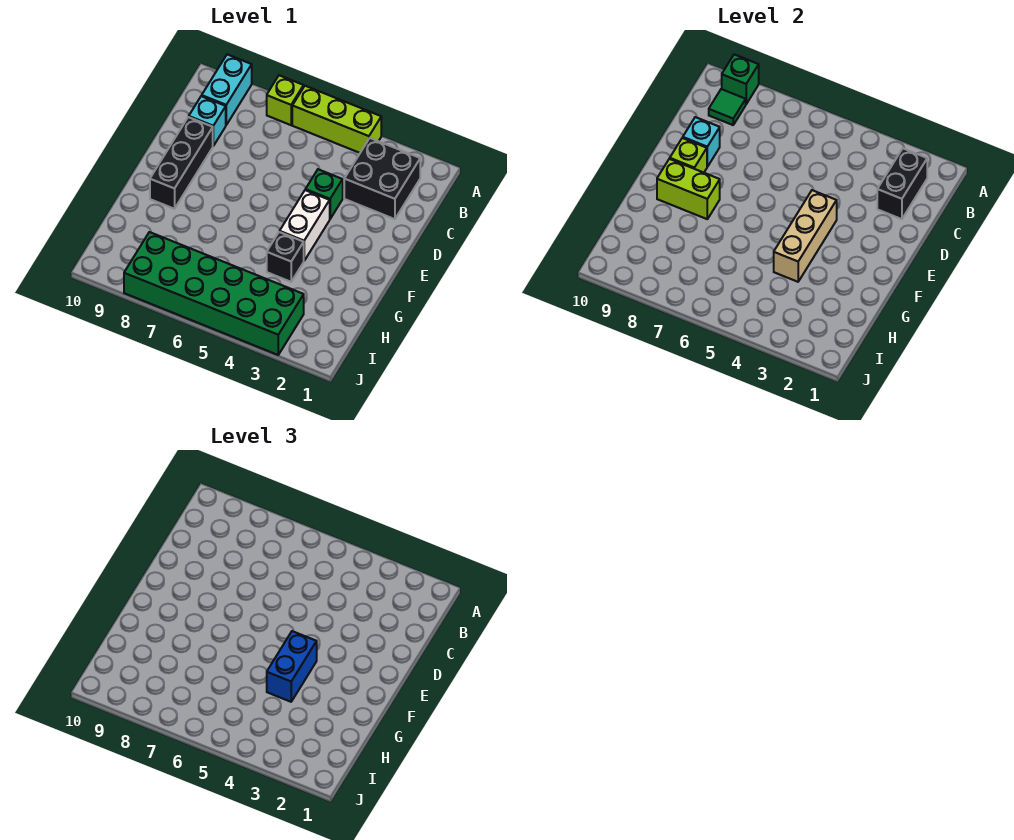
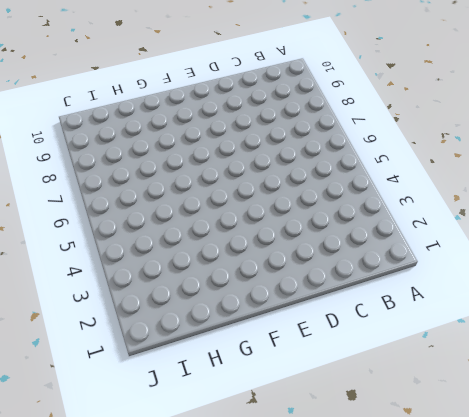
none -> lime 1x3 brick [292,86,381,153]
none -> lime 1x1 brick [267,75,304,125]
none -> cyan 1x2 brick [202,54,252,125]

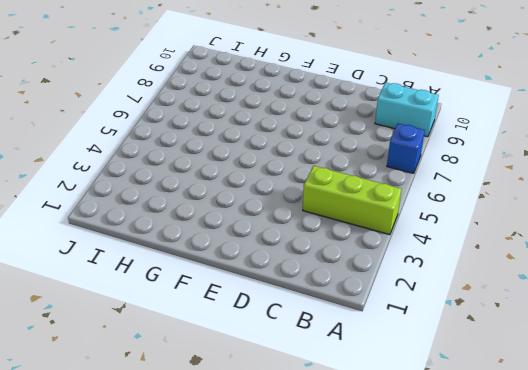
lime 1x3 brick [303,166,401,235] -> lime 1x3 brick turned to [292,86,381,153]
blue 1x1 brick [387,124,425,173] -> lime 1x1 brick [267,75,304,125]
none -> black 2x2 brick [344,138,420,219]
none -> cyan 1x1 brick [189,96,226,146]
none -> green 1x1 brick [305,169,343,219]

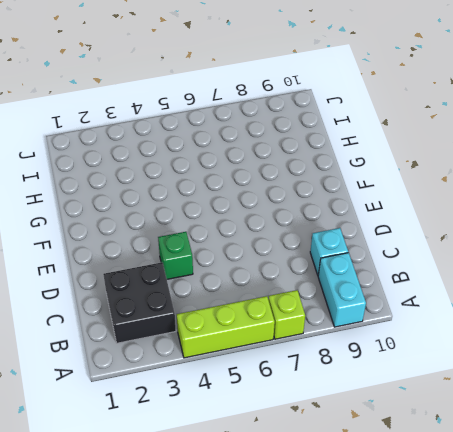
none -> black 1x3 brick [150,117,213,209]
none -> white 1x2 brick [280,190,330,261]
none -> black 1x1 brick [267,232,304,282]

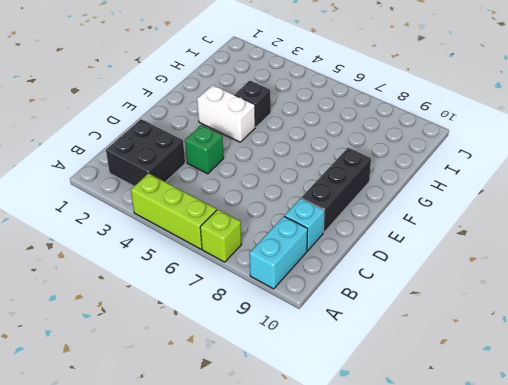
white 1x2 brick [197,85,255,142] -> white 1x2 brick turned to [280,190,330,261]
none -> green 2x6 brick [124,232,304,355]
none -> green 1x1 brick [722,54,759,104]
none -> black 1x2 brick [877,149,927,219]

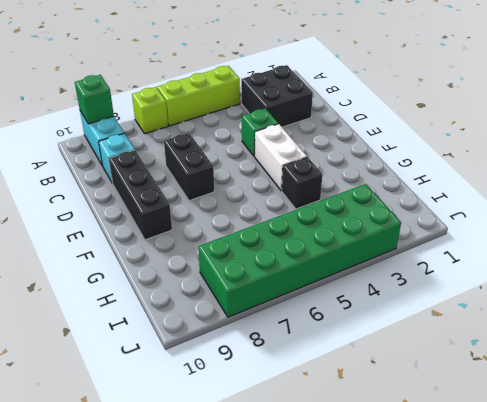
black 1x2 brick [164,133,214,201] -> black 1x2 brick moved to [877,149,927,219]
none -> green 1x1 tile [709,89,746,125]
none -> cyan 1x1 brick [683,117,720,167]
none -> tan 1x3 brick [774,190,837,282]

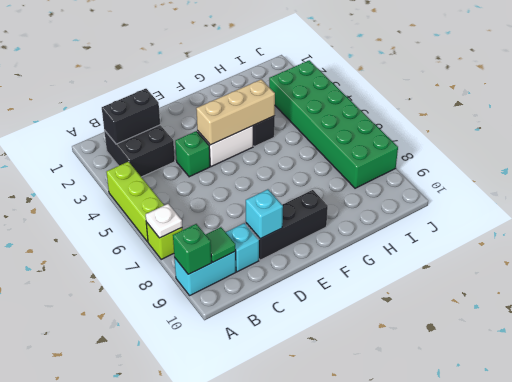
white 1x1 plate [146,204,182,238] -> none
none -> lime 1x1 brick [670,138,707,173]
none -> lime 1x2 brick [657,159,720,219]
none -> blue 1x2 brick [267,631,317,702]

